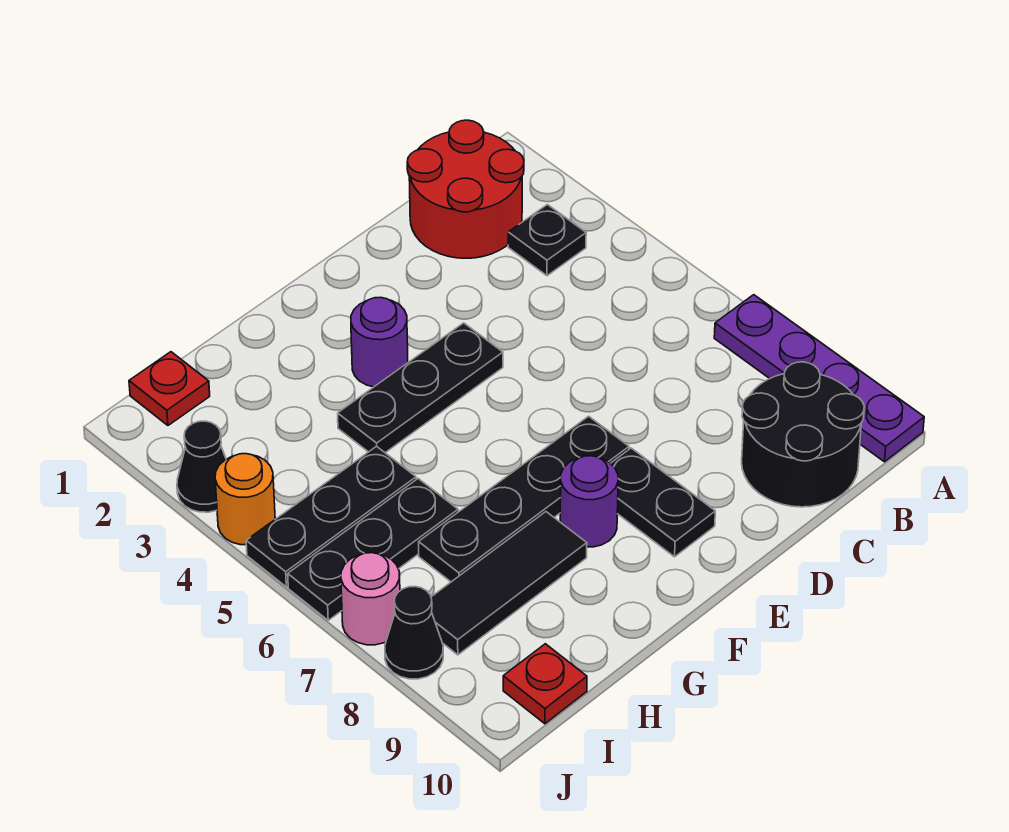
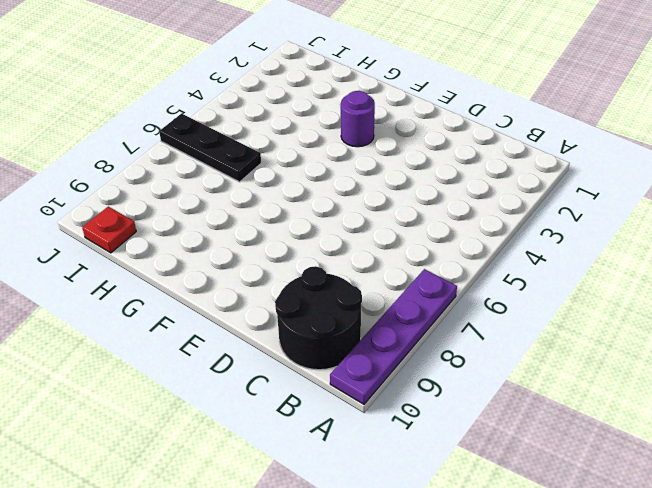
none -> red 2x2 round brick [407,120,524,258]
none -> black 1x1 plate [508,205,586,276]
none -> black 1x3 plate [338,323,503,453]

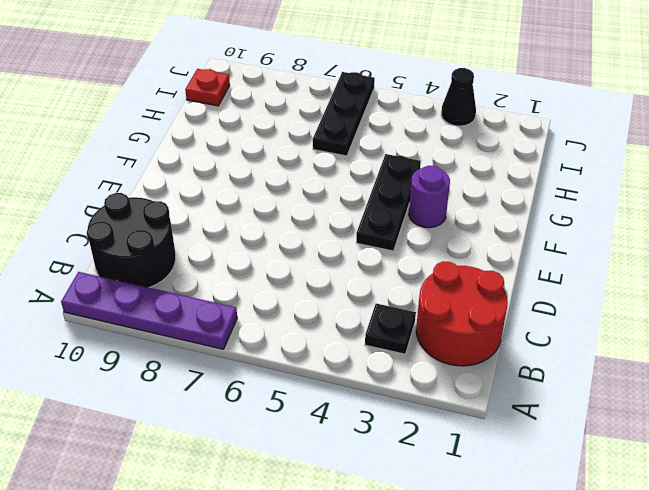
none -> black 1x4 plate [419,416,629,582]
none -> black 1x2 plate [611,448,715,557]
none -> purple 1x1 round brick [560,456,618,547]

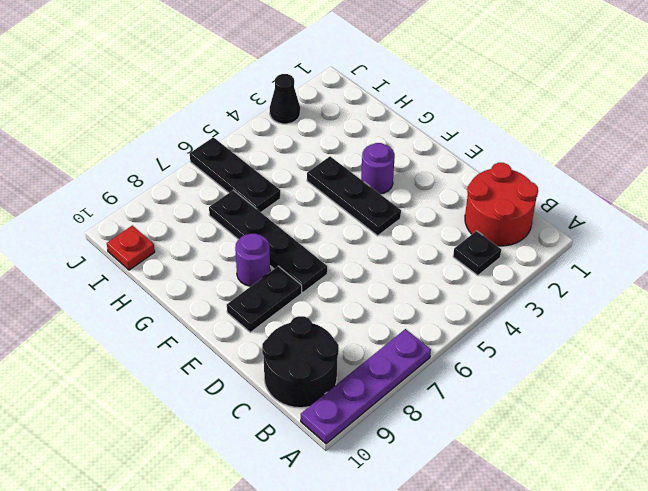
none -> black 1x3 tile [431,512,587,655]
none -> black 1x3 plate [246,446,416,587]
none -> red 1x1 plate [129,352,210,425]

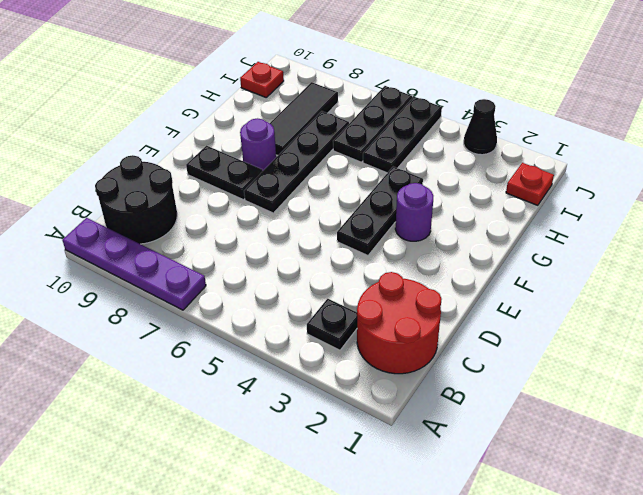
none -> orange 1x1 round brick [215,454,275,545]
none -> pink 1x1 round brick [341,553,400,645]
none -> black 1x1 cone [385,587,443,679]

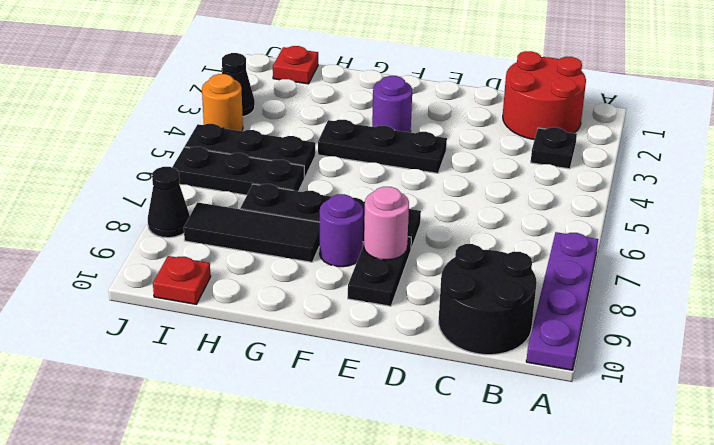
pink 1x1 round brick [364,187,409,260] -> pink 1x1 round brick moved to [341,553,400,645]

